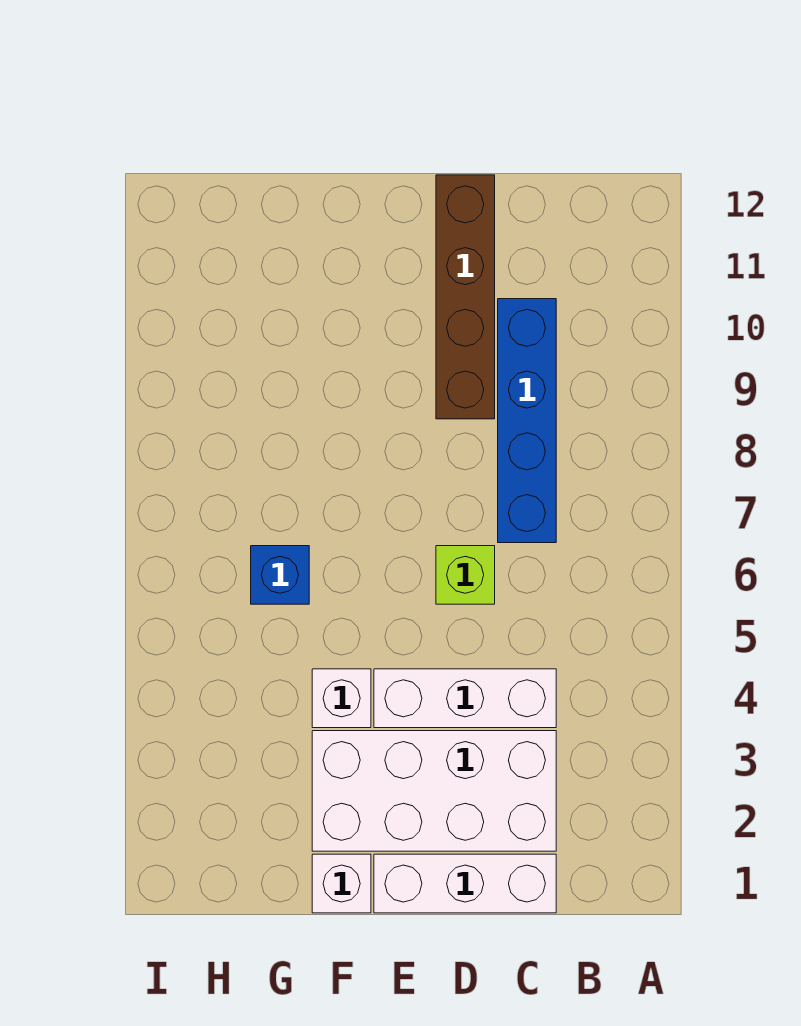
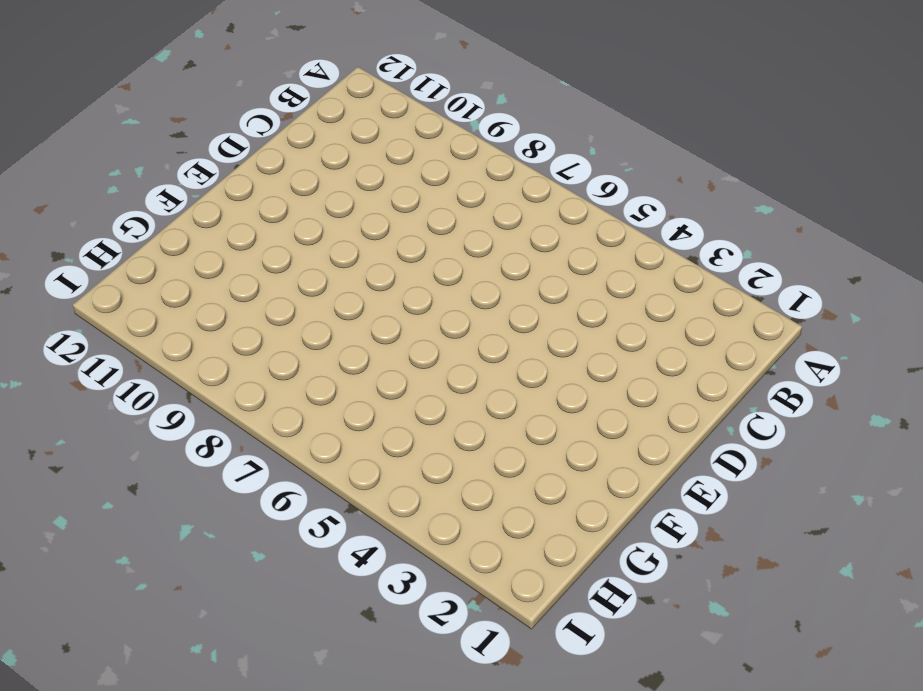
none -> white 1x3 brick [374,854,556,913]
none -> white 2x4 brick [312,731,556,851]

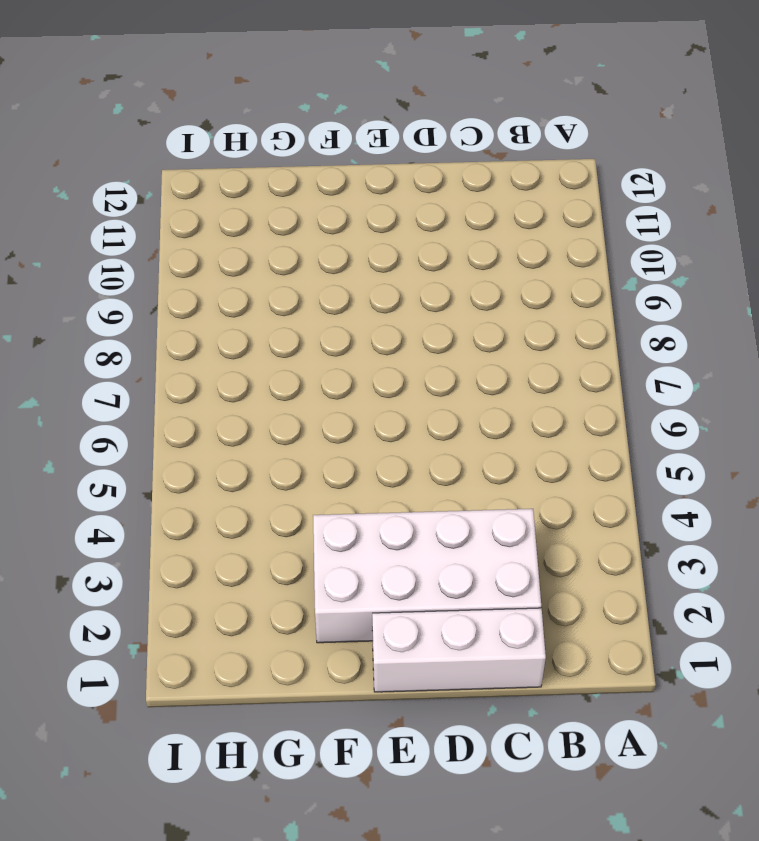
none -> white 1x3 brick [374,669,556,728]
none -> blue 1x4 brick [498,299,556,543]

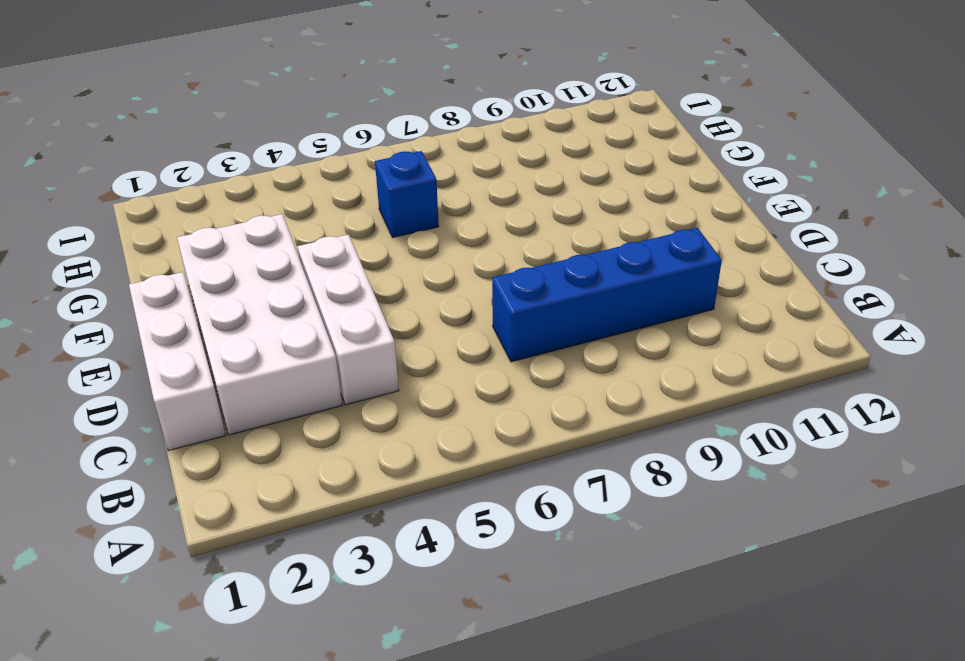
none -> lime 1x1 brick [436,546,495,604]
none -> brown 1x4 brick [436,175,495,419]

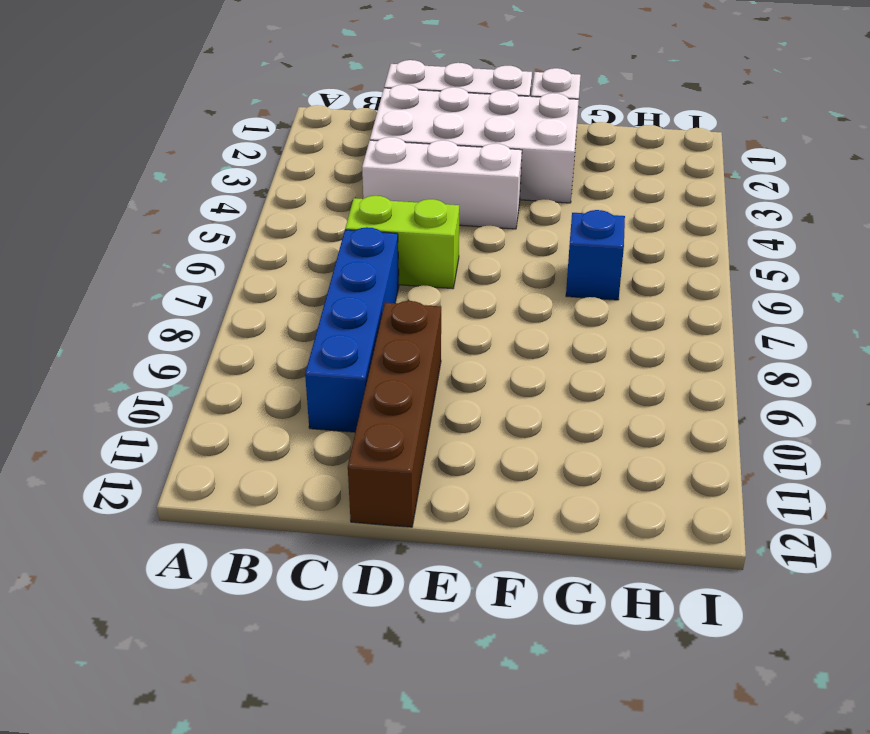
lime 1x2 brick [345,196,459,289] -> lime 1x1 brick [436,546,495,604]
none -> white 1x1 brick [312,669,371,728]

